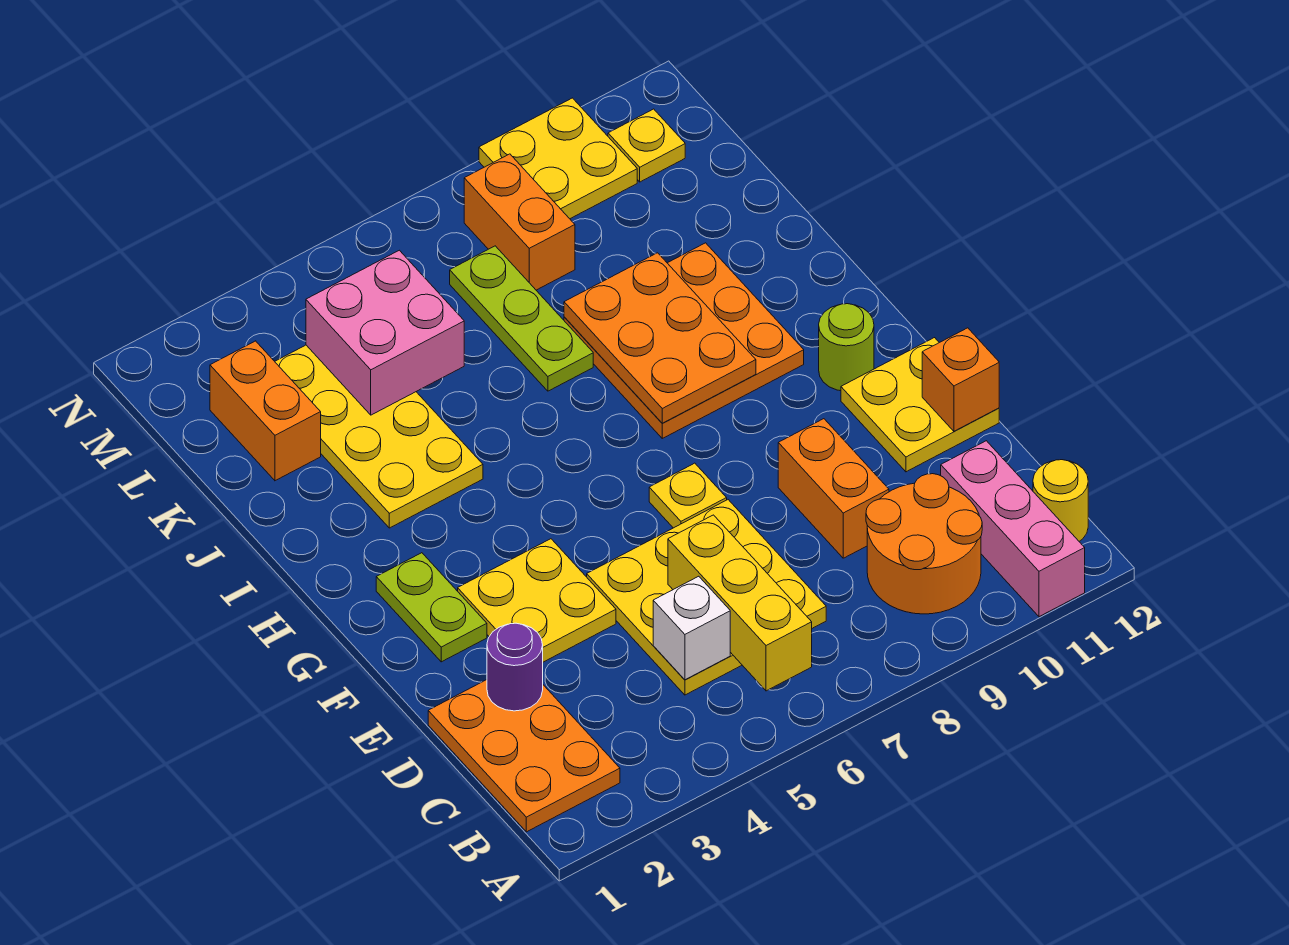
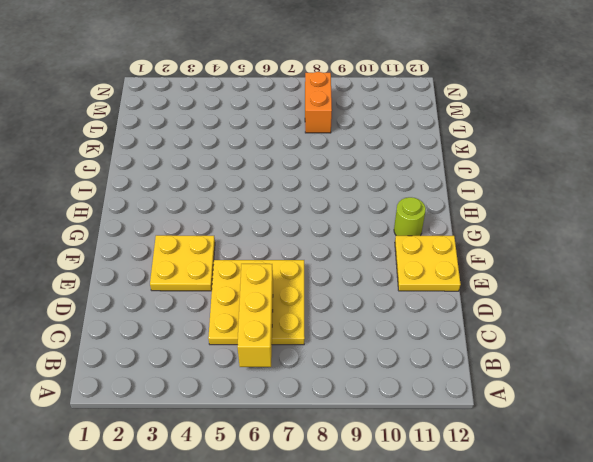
none -> pink 1x3 brick [941,441,1085,617]
none -> orange 2x3 plate [428,680,620,832]
none -> orange 2x2 round brick [866,474,982,614]

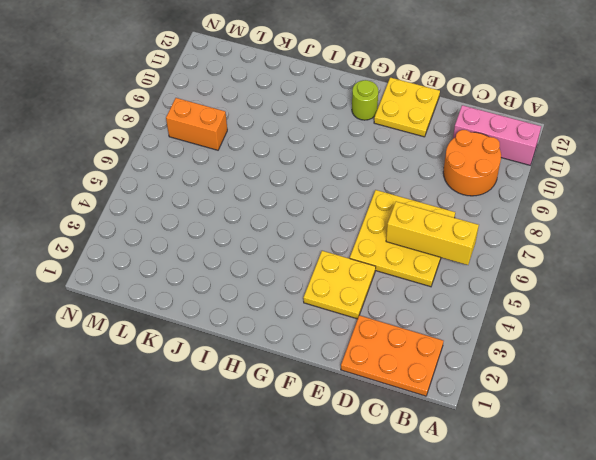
none -> yellow 1x1 round brick [1033,460,1088,541]
none -> orange 1x2 brick [778,419,889,558]
none -> lime 1x2 plate [376,553,487,662]

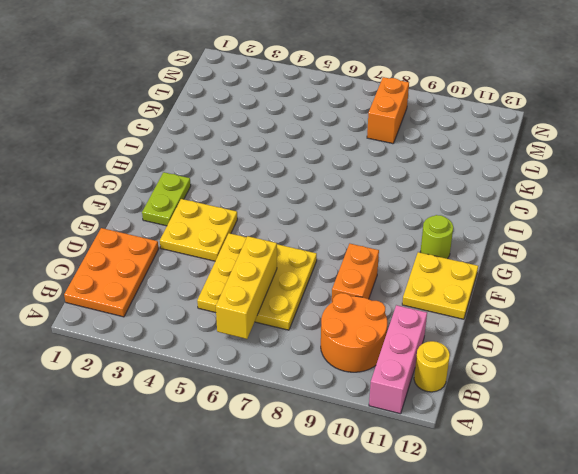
none -> yellow 1x1 plate [649,463,727,528]
none -> orange 3x3 plate [564,243,804,438]
none -> yellow 2x4 plate [275,345,483,528]

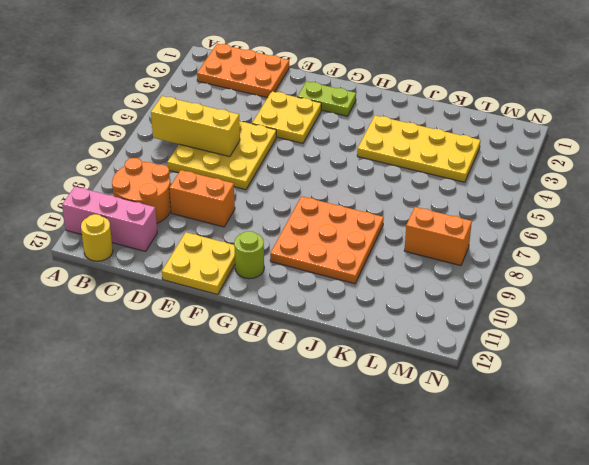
none -> yellow 1x1 plate [649,463,727,528]
none -> lime 1x3 plate [450,246,593,391]
none -> orange 1x2 brick [210,341,321,481]

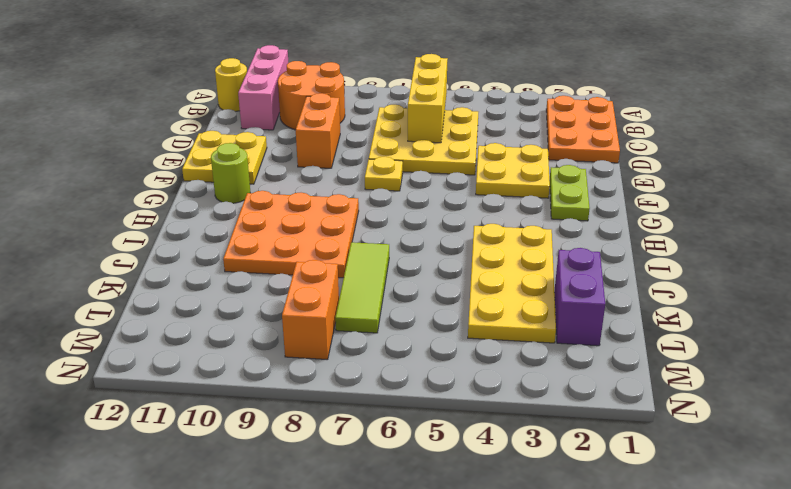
lime 1x3 tile [335,242,389,333] -> lime 1x3 plate [450,246,593,391]
purple 1x2 brick [555,248,605,346] -> orange 1x2 brick [210,341,321,481]
none -> yellow 2x2 plate [479,98,637,219]
none -> yellow 1x1 plate [608,109,685,182]
none -> white 1x1 brick [653,576,730,680]

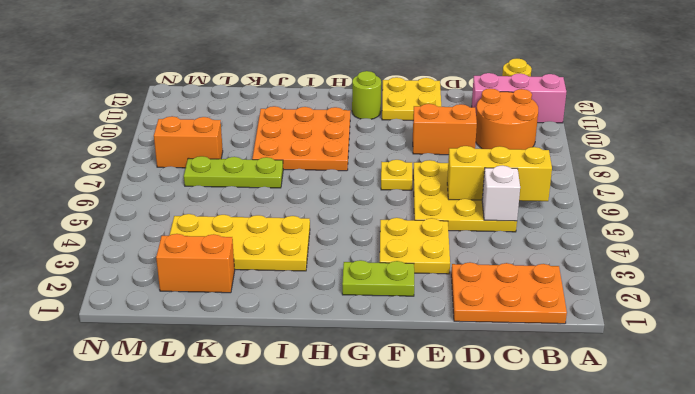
none -> yellow 2x2 plate [479,98,637,219]
none -> yellow 1x1 plate [608,109,685,182]
none -> purple 1x1 round brick [487,623,543,711]

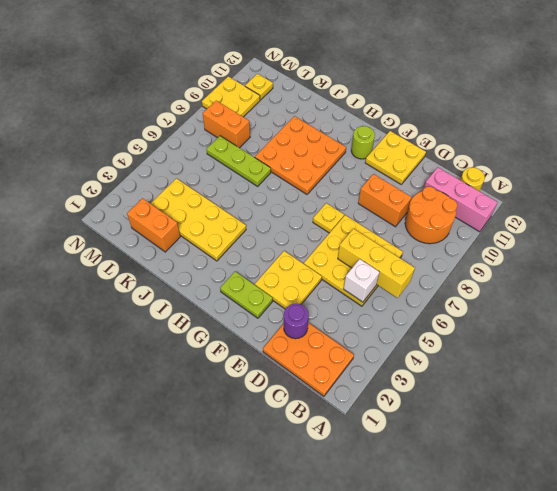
none -> orange 1x1 brick [922,328,999,431]
none -> orange 2x3 plate [564,253,756,423]
none -> pink 2x2 brick [306,250,464,415]

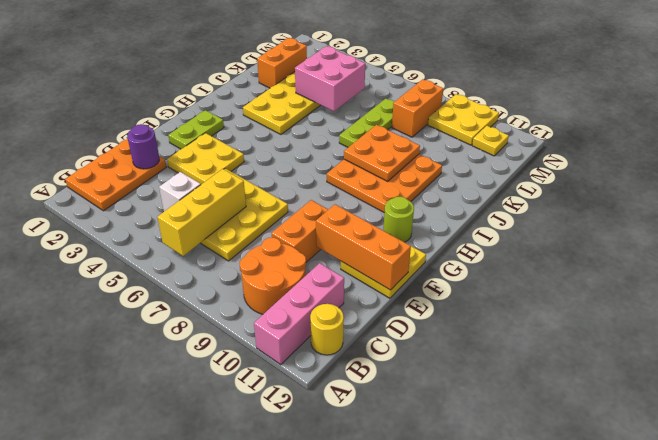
orange 1x3 brick [316,204,411,290] -> orange 1x1 brick [922,328,999,431]
orange 2x2 plate [344,125,420,181] -> orange 2x3 plate [564,253,756,423]
none -> yellow 1x1 plate [649,463,727,528]

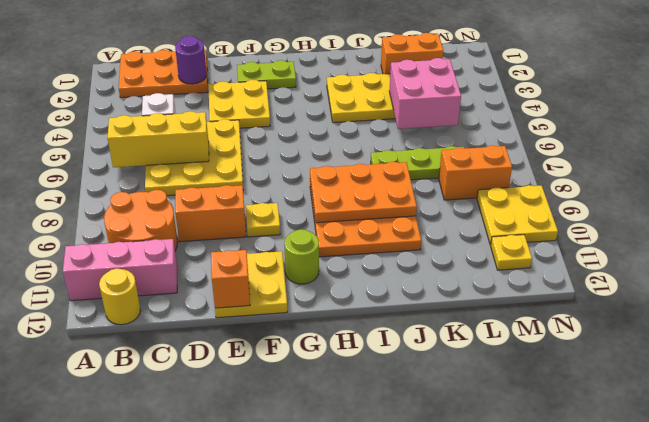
yellow 1x1 plate [246,203,280,237] -> yellow 1x1 plate moved to [649,463,727,528]

